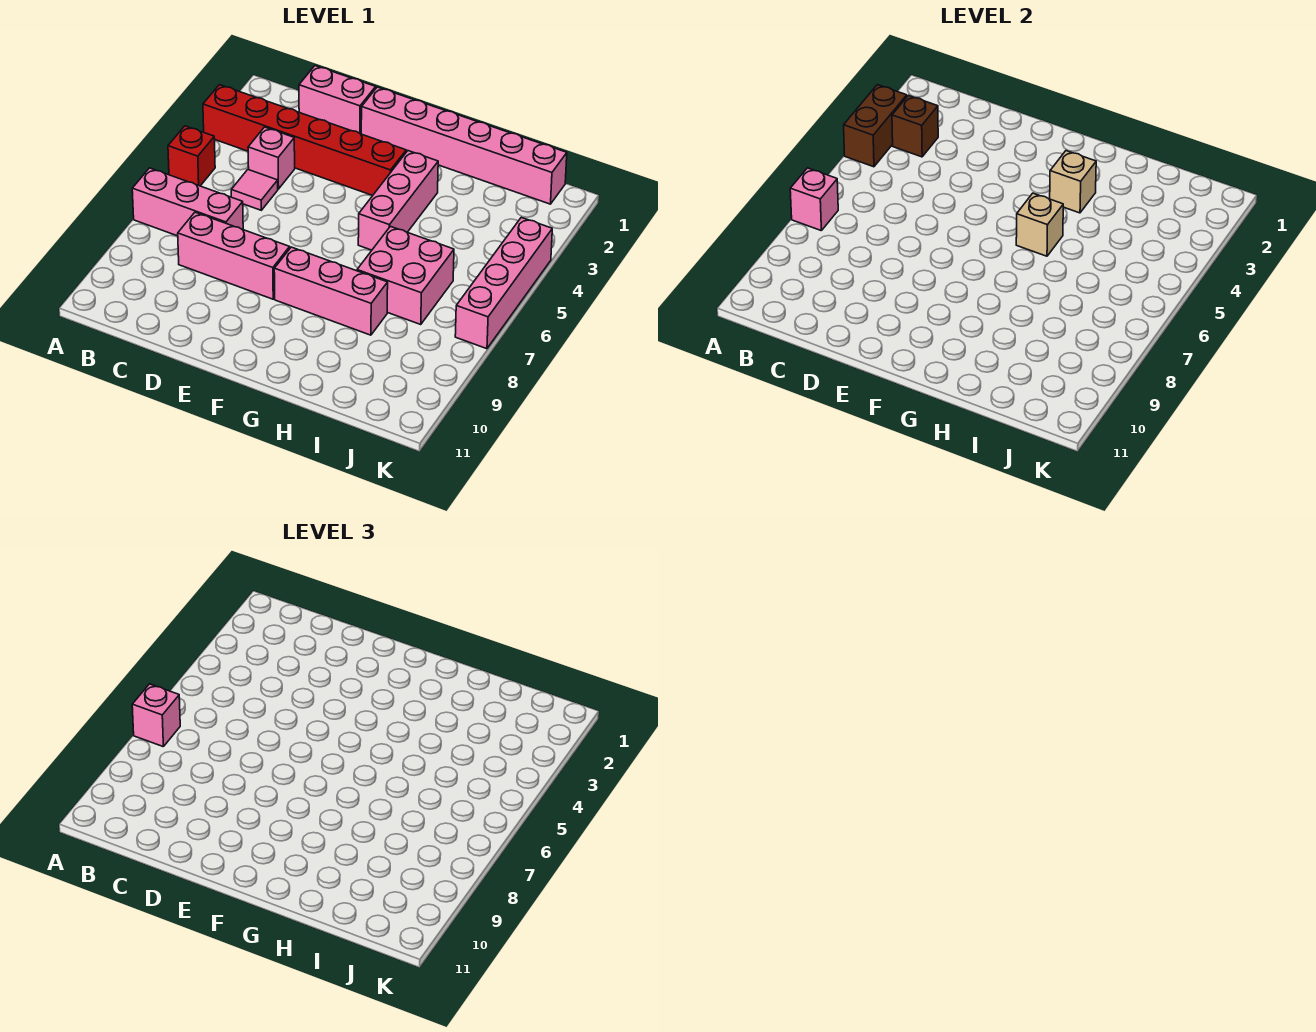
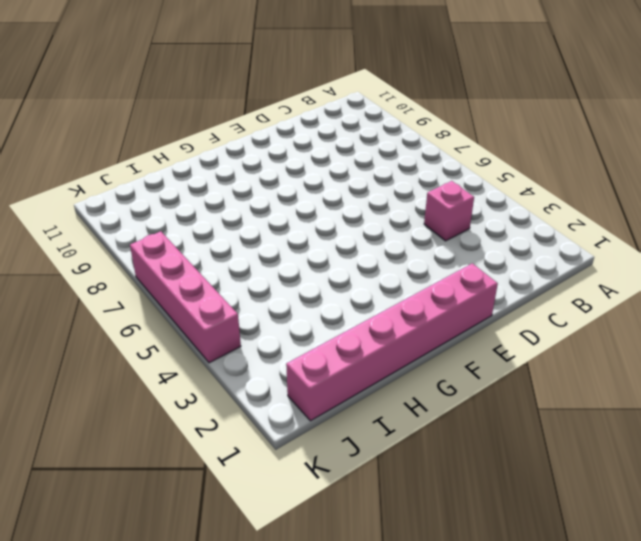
none -> red 1x6 brick [203,85,406,196]
none -> red 1x1 brick [168,126,215,186]
none -> pink 1x3 brick [132,168,243,236]

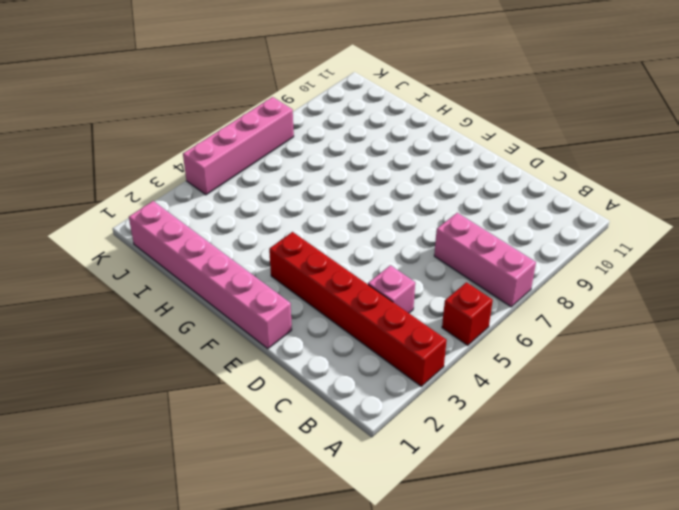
none -> pink 1x2 brick [299,66,376,134]
none -> pink 1x1 tile [231,169,278,210]
none -> pink 1x3 brick [178,212,290,299]

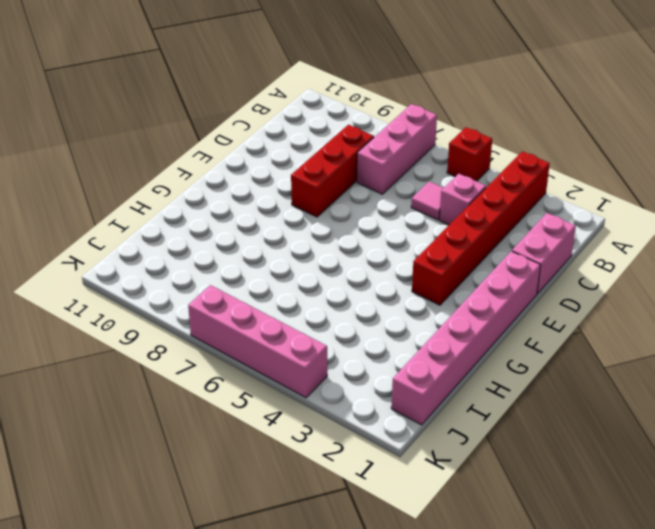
red 1x3 brick [291,125,374,217] -> pink 1x3 brick [178,212,290,299]
none -> pink 1x3 brick [274,247,388,335]
none -> pink 1x3 brick [358,151,438,250]
none -> pink 2x2 brick [357,226,454,324]

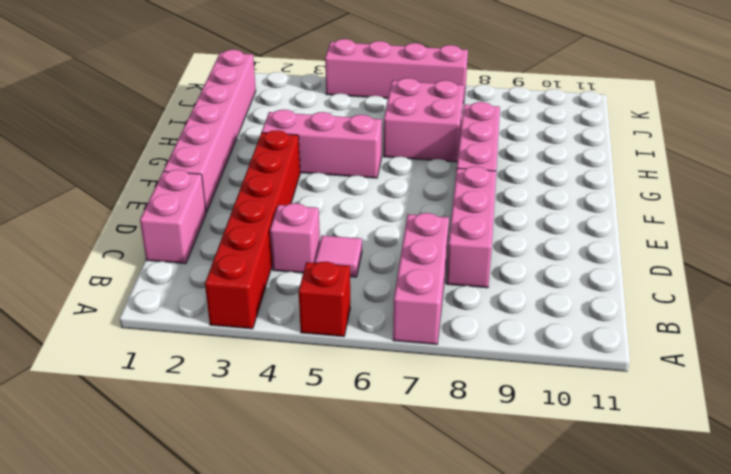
none -> brown 1x2 brick [844,85,907,167]
none -> pink 1x1 brick [790,168,838,230]
none -> brown 1x1 brick [892,96,938,157]

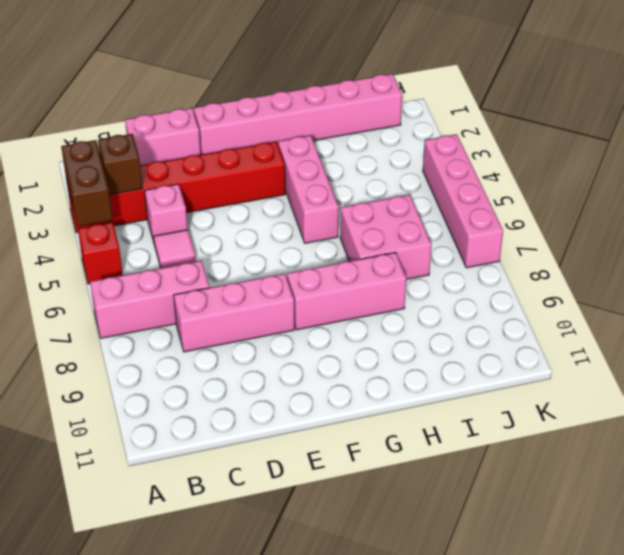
none -> pink 1x1 brick [790,168,838,230]
none -> tan 1x1 brick [1050,151,1096,213]
none -> tan 1x1 brick [1016,193,1063,256]

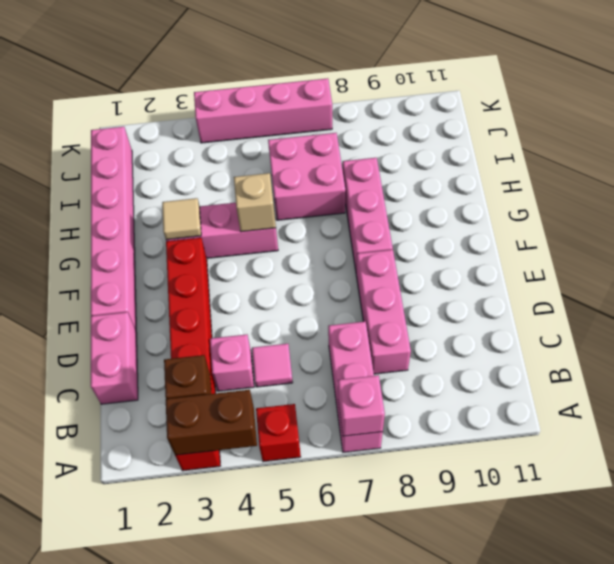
tan 1x1 tile [162,198,201,240] -> tan 1x1 brick [1050,151,1096,213]
none -> pink 1x1 brick [132,684,180,746]

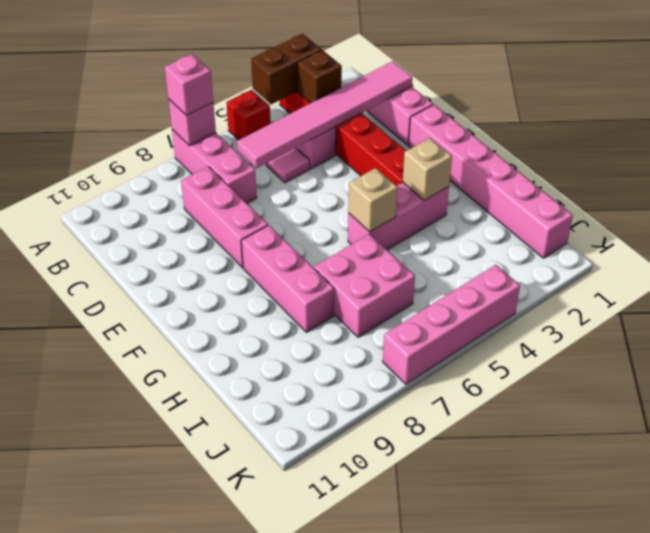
pink 1x6 tile [237,61,412,168] -> none

